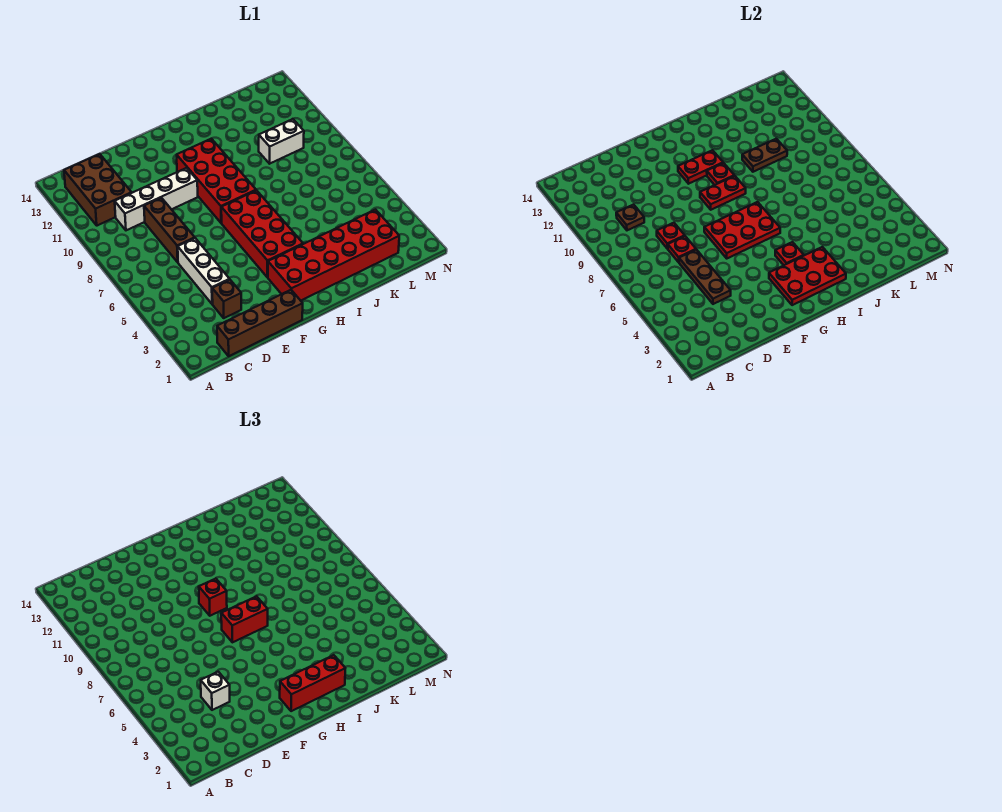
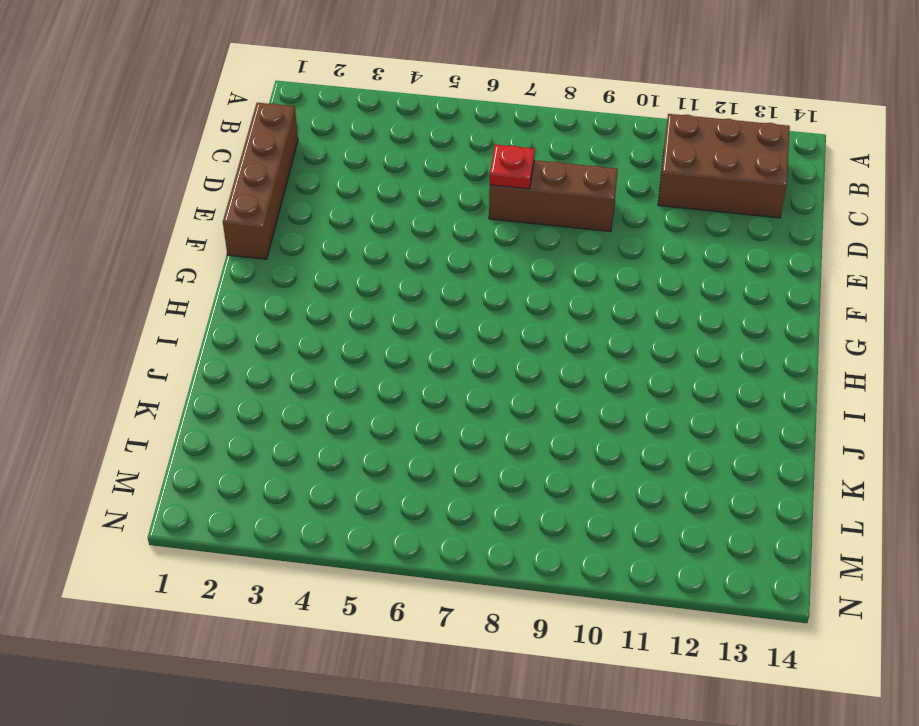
none -> white 1x4 brick [115,168,198,230]
none -> brown 1x1 brick [212,280,241,318]
none -> white 1x3 brick [178,238,230,304]

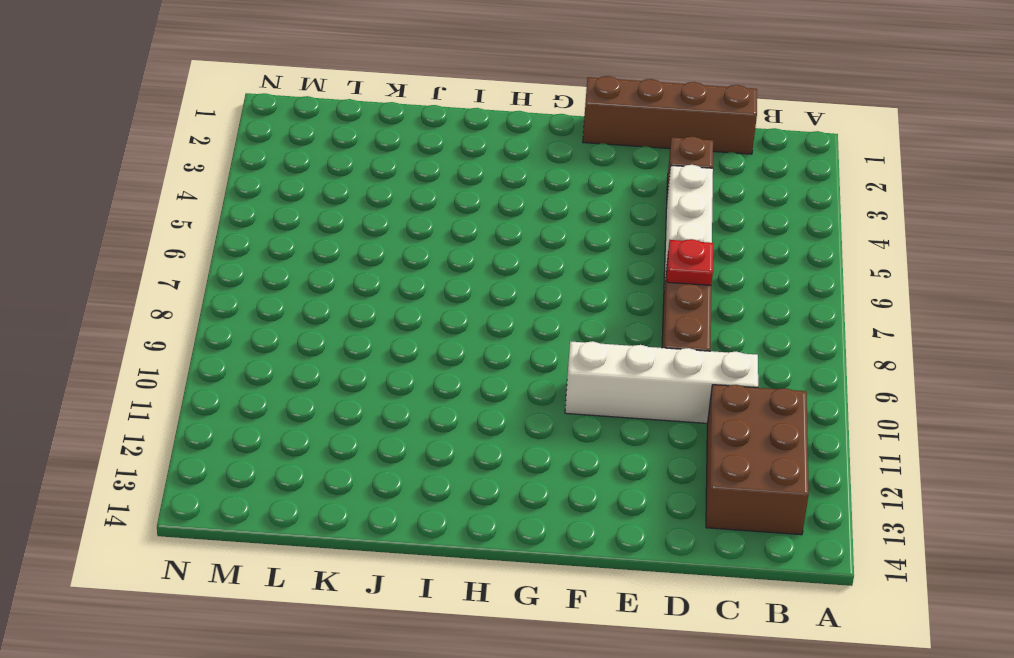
none -> red 2x6 brick [268,210,399,301]
none -> red 2x4 brick [221,190,303,277]
none -> red 2x4 brick [177,139,256,223]

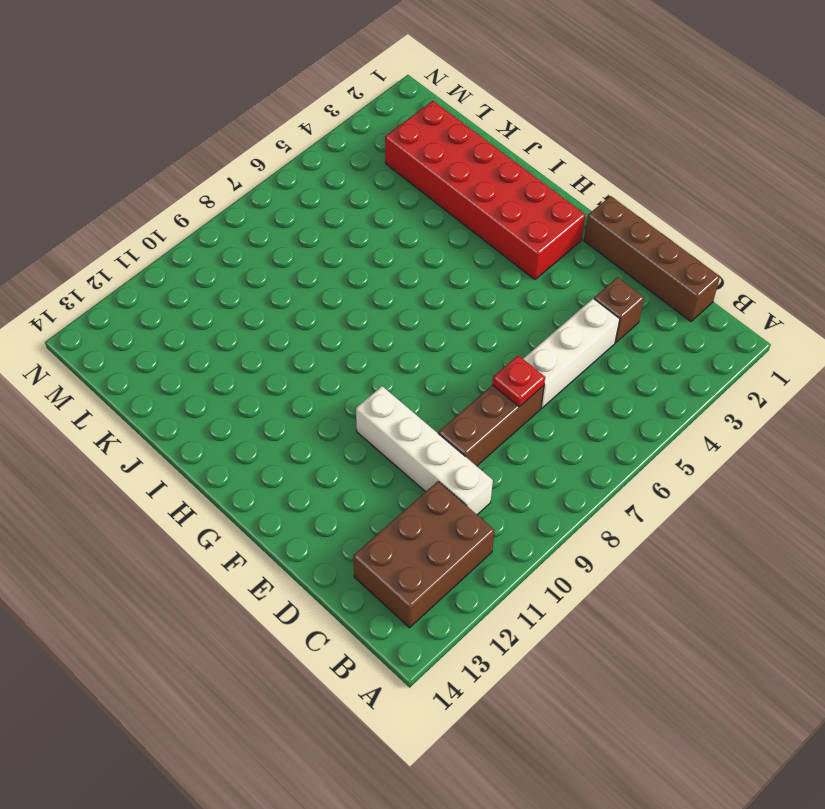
none -> red 2x4 brick [221,190,303,277]
none -> red 2x4 brick [177,139,256,223]
none -> white 1x2 brick [259,119,304,164]

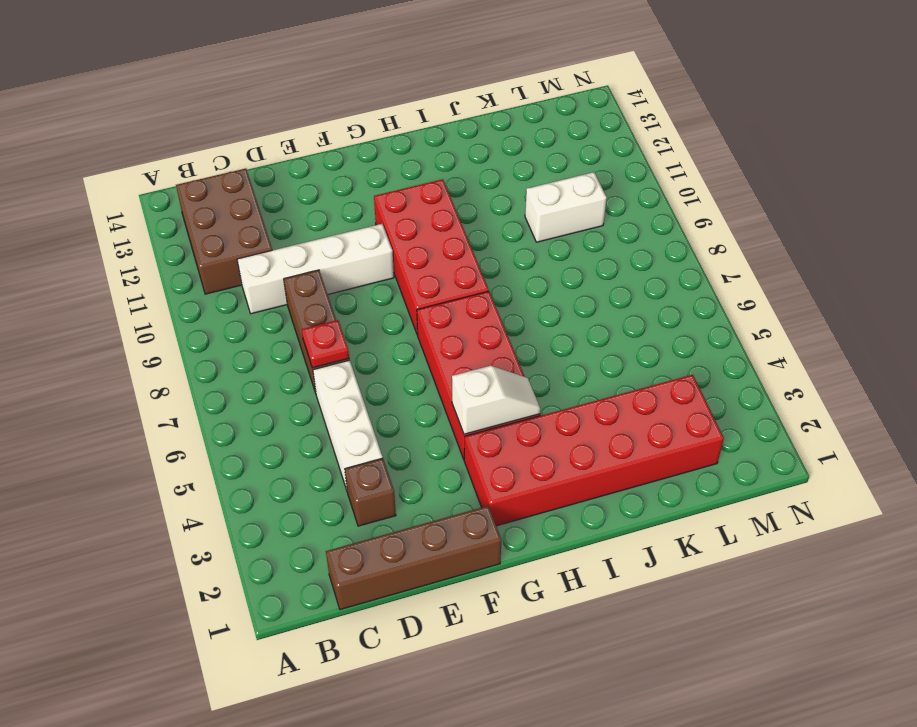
white 1x2 slope [452,366,541,434] -> red 1x1 plate [775,242,804,265]
none -> brown 1x1 plate [616,205,644,230]
none -> brown 1x3 plate [679,250,731,304]
none -> red 1x1 plate [657,223,685,249]

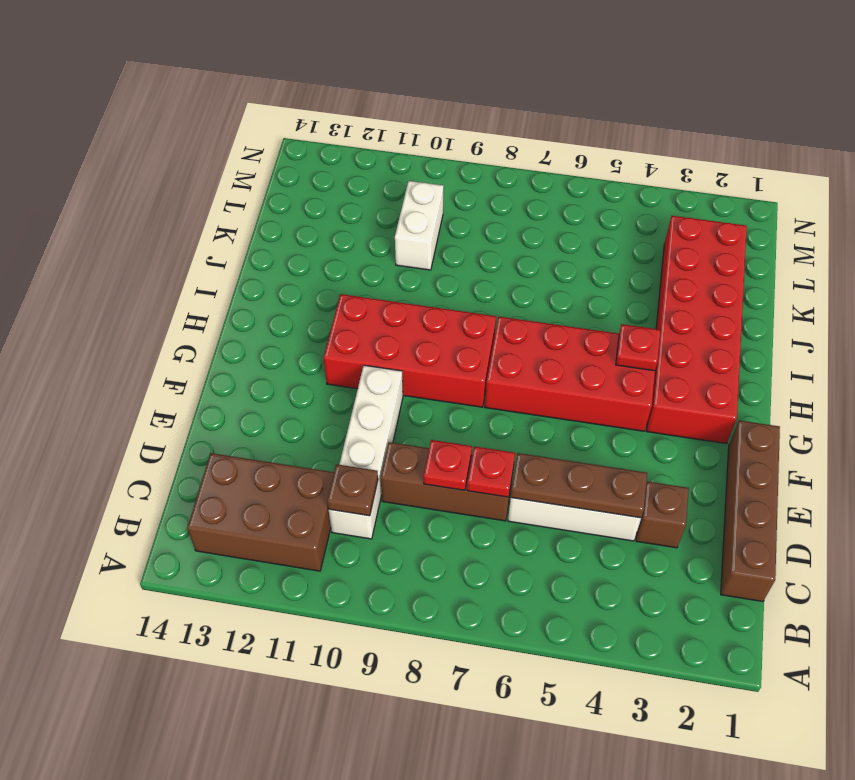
none -> red 2x3 plate [704,202,780,258]
none -> red 2x3 plate [769,247,846,305]
none -> red 1x2 plate [700,176,746,210]

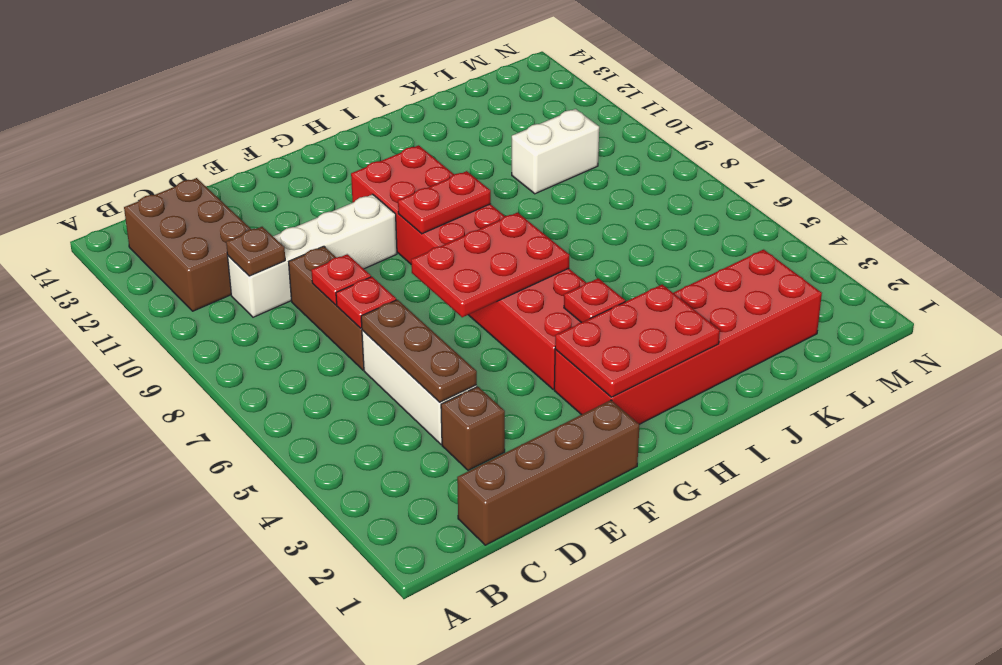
none -> red 1x2 plate [678,150,723,184]
none -> red 1x1 plate [707,163,734,185]
none -> brown 1x2 plate [742,139,787,172]

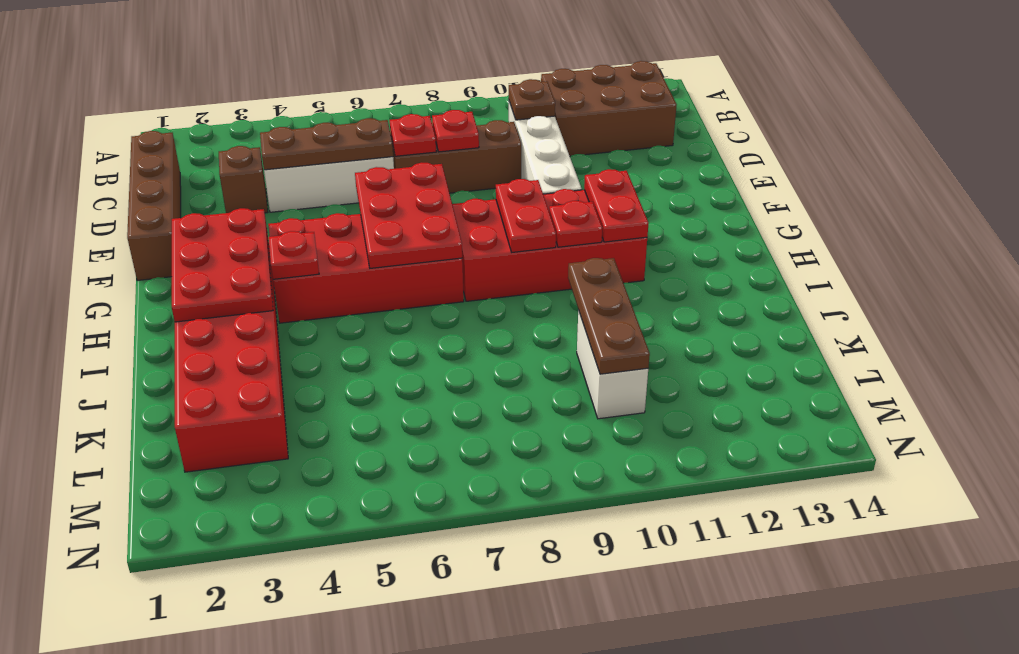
brown 1x3 plate [568,258,650,374] -> brown 1x2 plate [742,139,787,172]
none -> white 1x1 brick [201,672,230,710]
none -> red 1x3 brick [280,655,345,711]
none -> red 1x2 brick [221,596,268,642]

